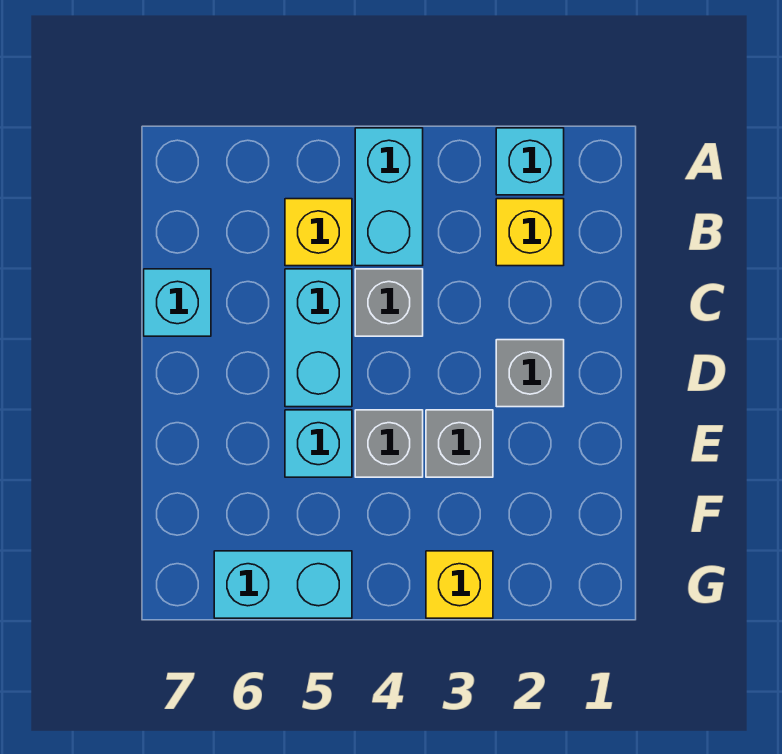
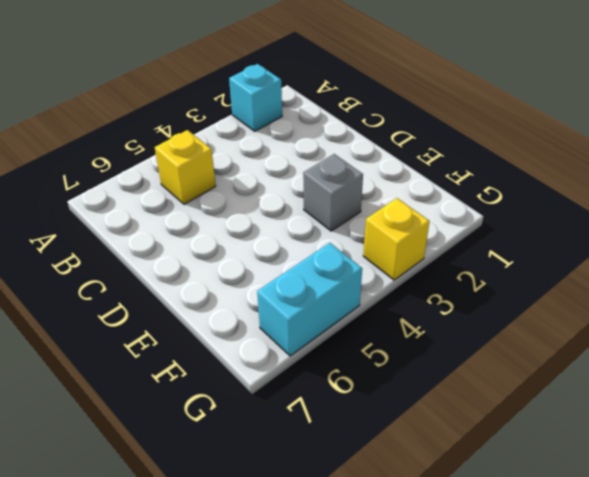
none -> cyan 1x2 brick [355,128,423,266]
none -> yellow 1x1 brick [496,199,564,266]
none -> grey 1x1 brick [355,269,423,336]

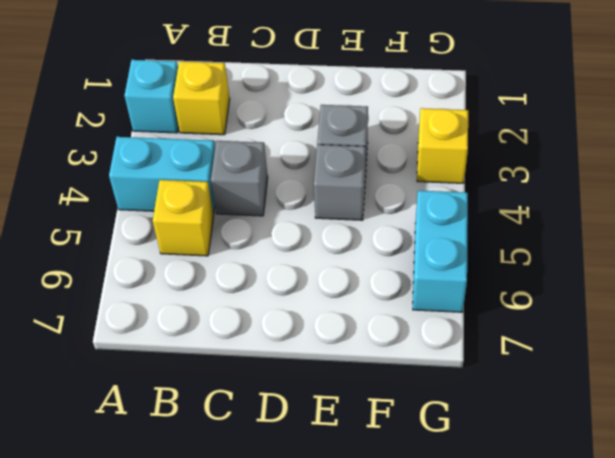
none -> cyan 1x2 brick [285,269,352,407]
none -> cyan 1x1 brick [144,269,211,336]
none -> grey 1x1 brick [496,340,564,407]

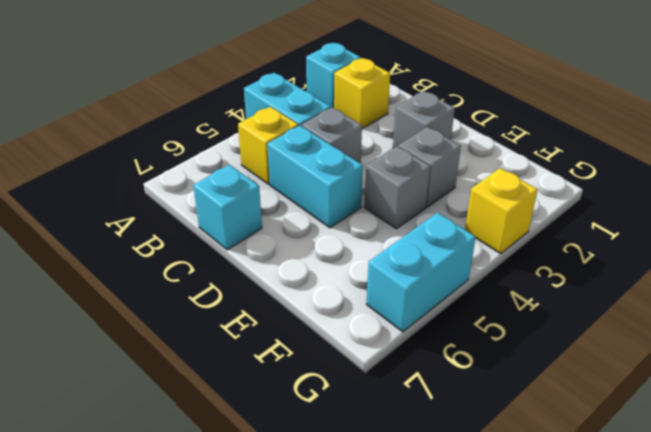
none -> cyan 1x1 brick [285,410,352,477]

